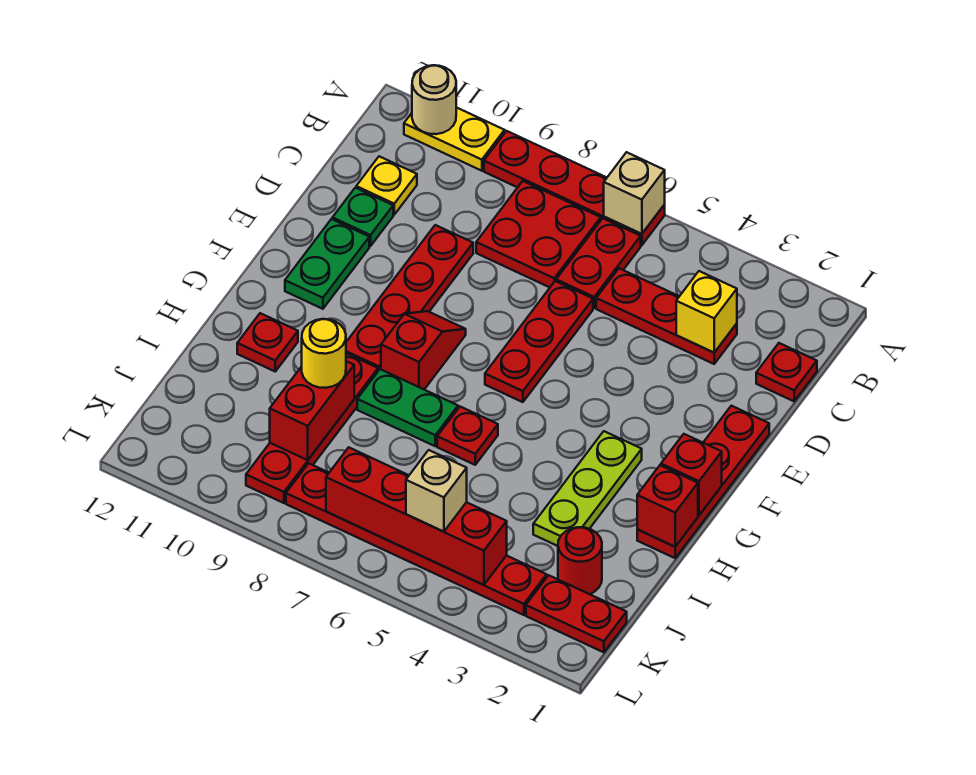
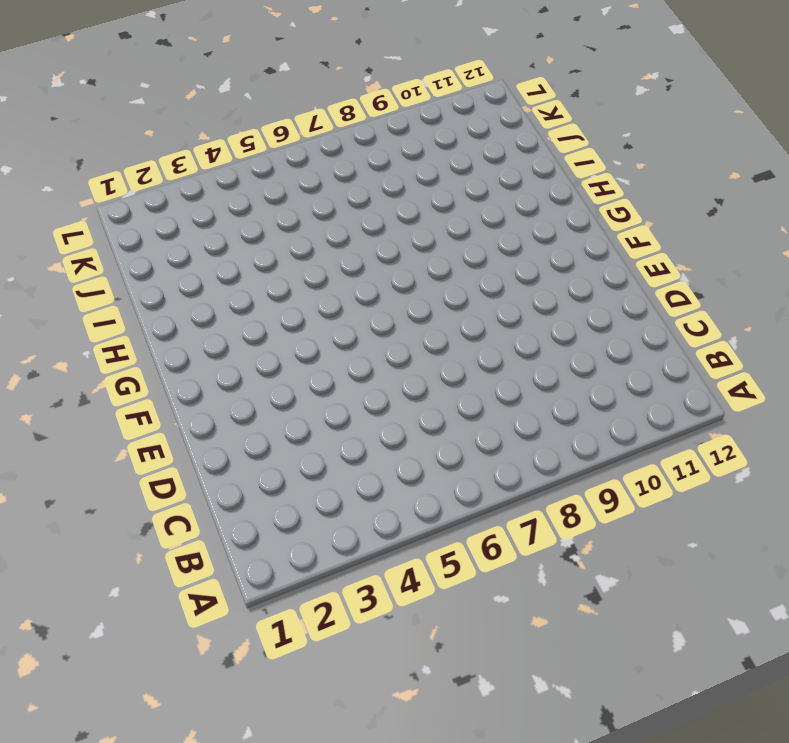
none -> red 1x4 plate [484,131,665,245]
none -> yellow 1x2 plate [404,107,505,171]
none -> red 1x2 plate [556,218,641,308]
none -> red 2x2 plate [476,181,601,287]

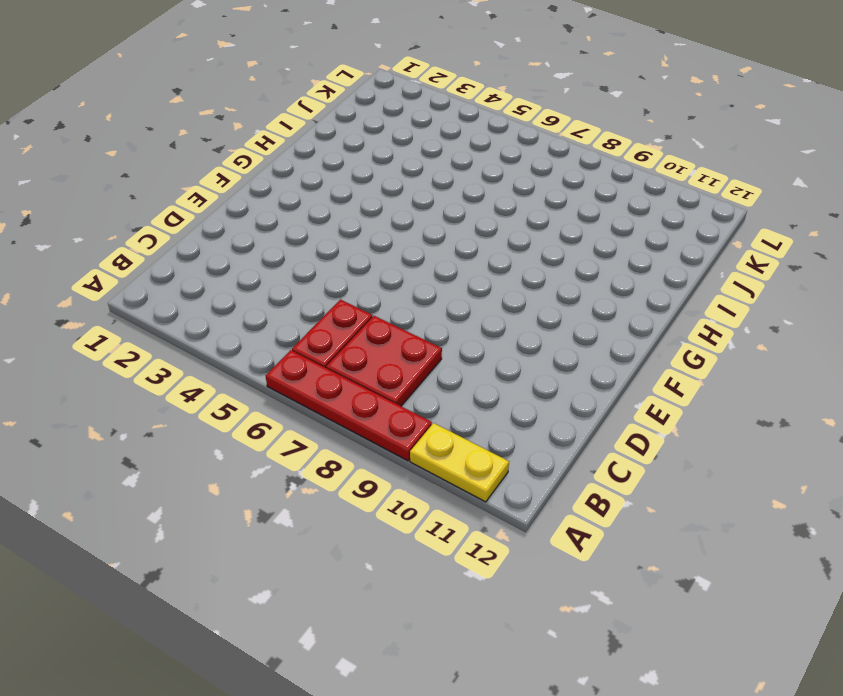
none -> red 1x1 plate [756,343,817,401]
none -> red 1x3 plate [596,268,737,364]
none -> yellow 1x1 plate [356,156,417,215]
none -> red 1x3 plate [485,281,593,402]

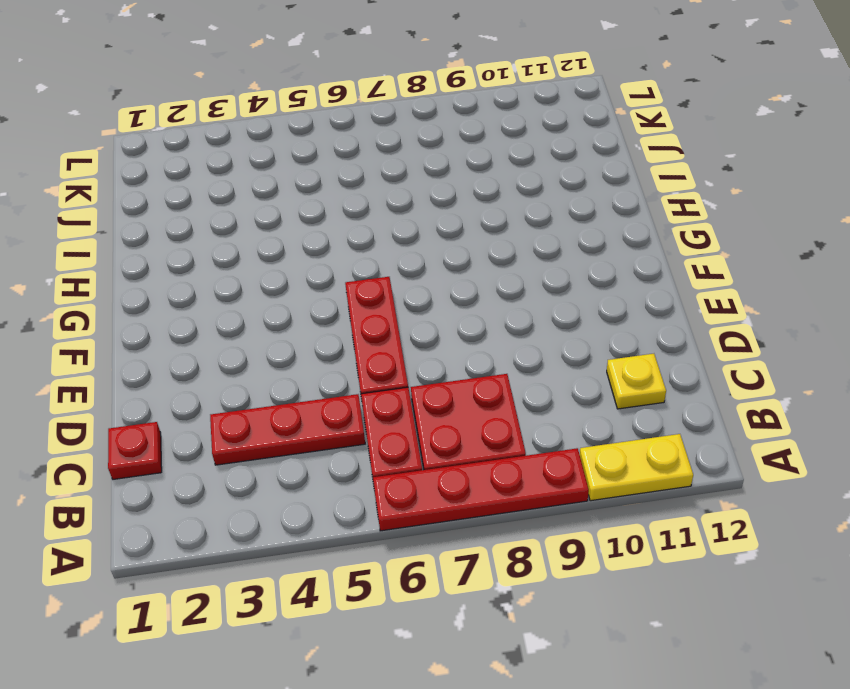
none -> red 1x4 plate [346,225,473,371]
none -> green 1x1 plate [332,188,393,246]
none -> red 1x4 plate [637,406,769,558]
none -> green 1x2 plate [285,219,369,309]

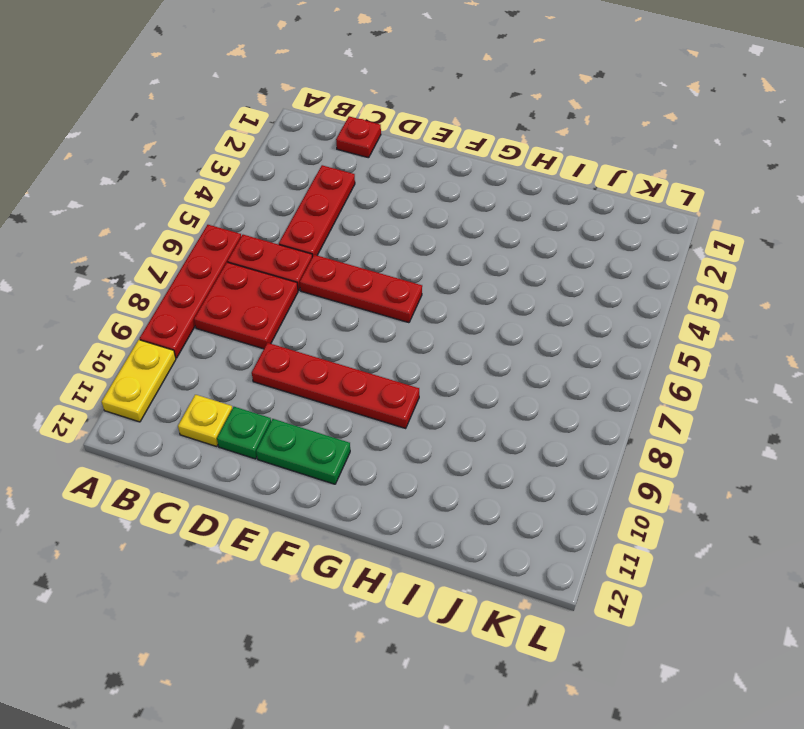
none -> red 1x4 plate [637,406,769,558]
none -> red 1x2 slope [381,311,466,389]
none -> lime 1x3 plate [533,431,642,546]
none -> red 1x1 plate [437,407,498,465]

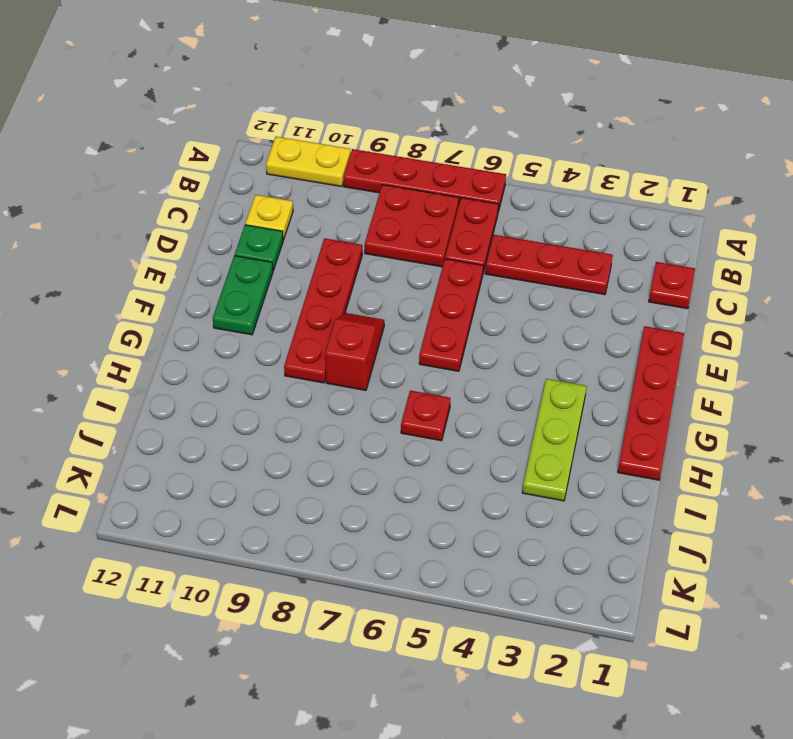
none -> green 1x2 plate [357,369,458,446]
none -> red 1x4 plate [246,353,378,503]
none -> red 1x1 plate [237,313,298,371]
none -> red 1x1 round brick [558,527,602,594]

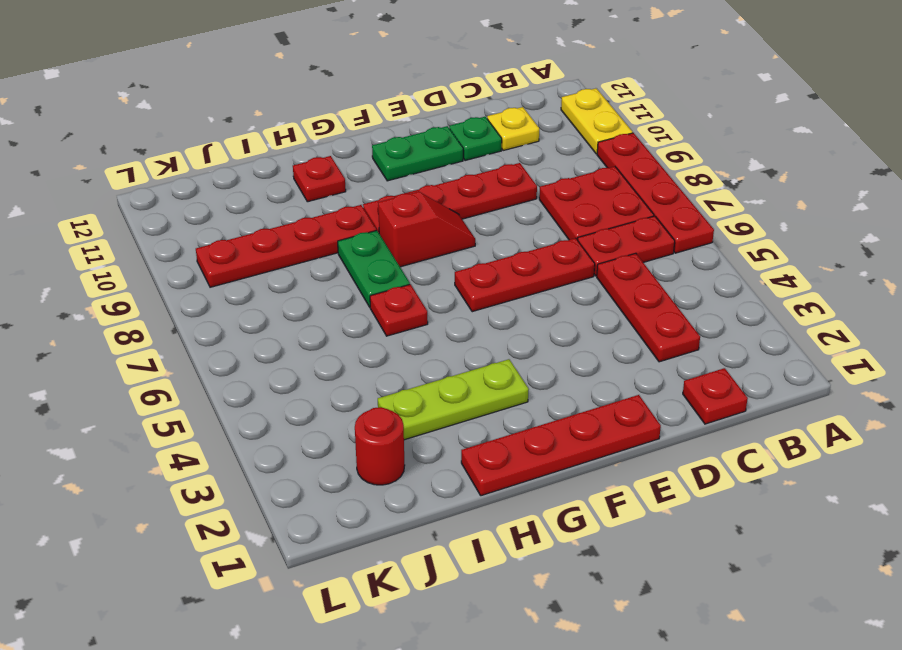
none -> red 1x2 plate [526,575,627,652]
none -> red 1x6 plate [286,463,547,615]
none -> tan 1x1 brick [604,152,665,234]
none -> tan 1x1 round brick [412,65,456,134]

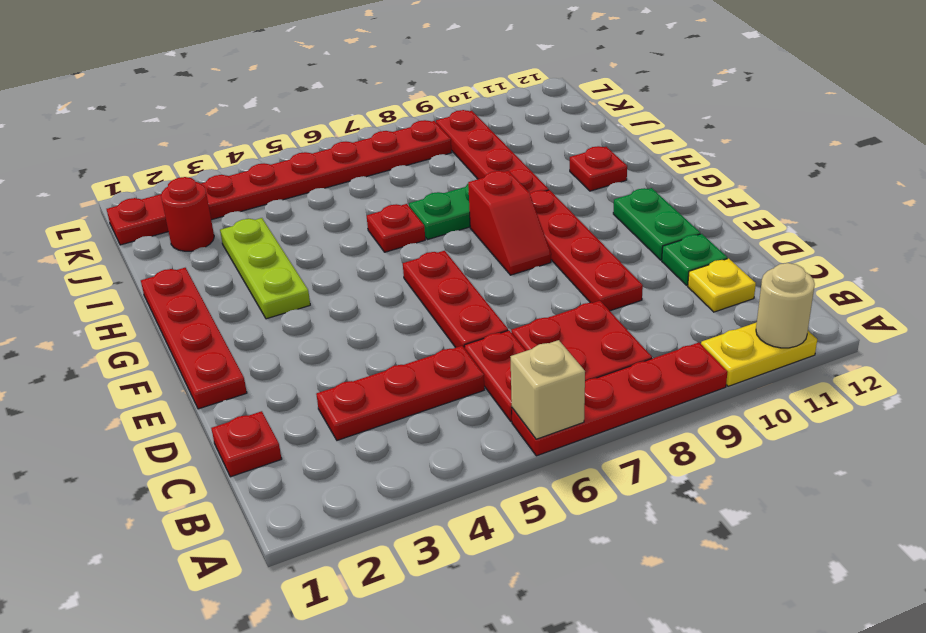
none -> yellow 1x1 brick [676,271,737,353]
none -> red 1x1 brick [661,434,722,515]
none -> red 1x1 brick [637,465,698,547]
none -> red 1x2 brick [270,361,354,460]

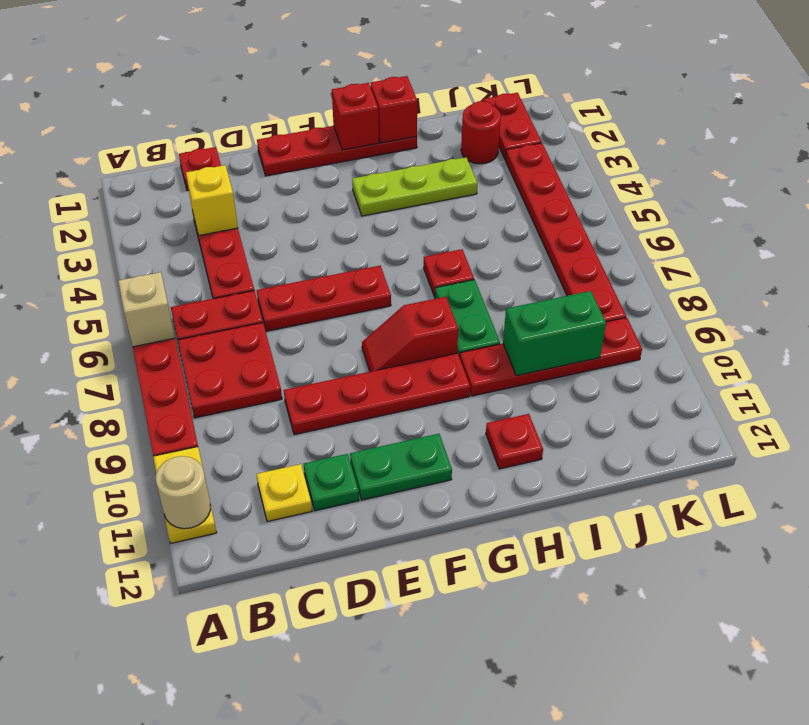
green 1x2 brick [503,291,606,376] -> red 1x2 brick [270,361,354,460]
none -> red 1x4 brick [326,447,507,585]
none -> yellow 1x1 round brick [302,319,346,388]
none -> tan 1x1 brick [406,450,467,532]

